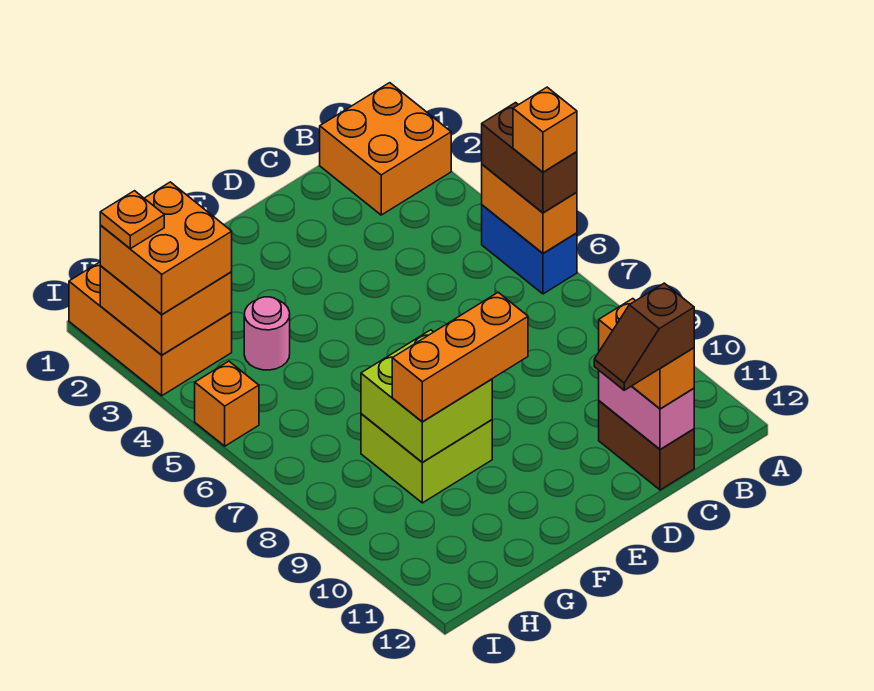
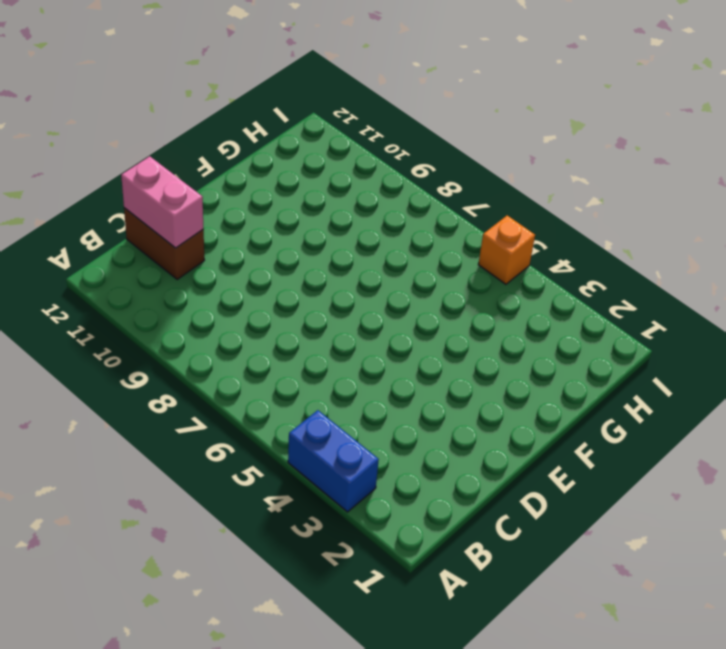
blue 1x2 brick [288,410,379,512] -> blue 1x2 brick moved to [482,205,577,294]
none -> orange 2x2 brick [320,83,451,215]
none -> lime 2x2 brick [361,414,492,503]
none -> pink 1x1 round brick [244,297,290,370]

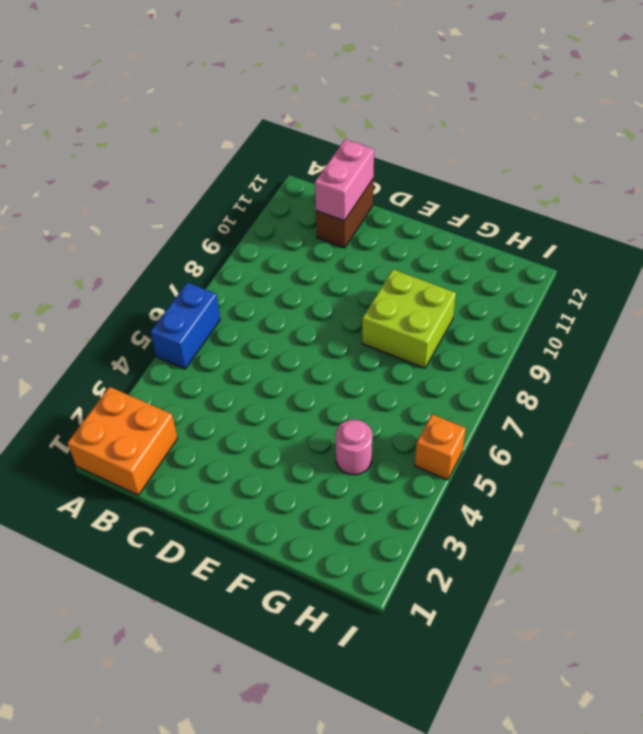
none -> orange 2x3 brick [69,262,232,396]
none -> orange 1x2 brick [482,164,577,253]
none -> lime 2x2 brick [361,330,492,462]

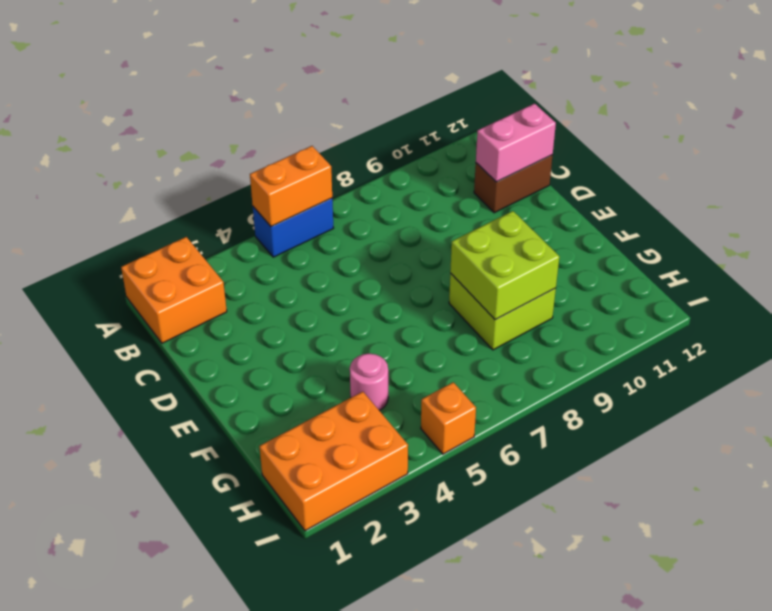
none -> orange 2x2 brick [100,266,232,355]
none -> brown 1x2 brick [482,103,577,213]
none -> orange 1x2 brick [599,299,694,409]

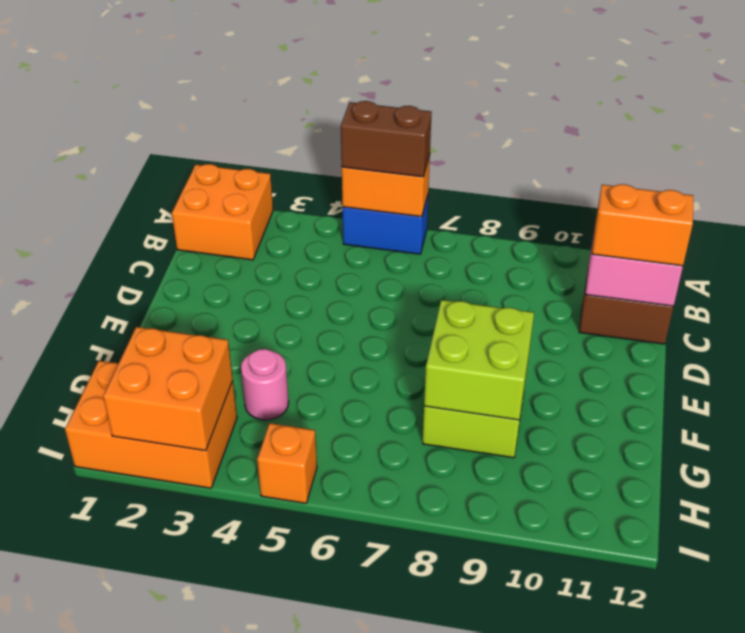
none -> orange 1x3 brick [392,292,528,422]
none -> orange 2x2 brick [100,182,232,314]
none -> orange 1x1 brick [513,87,577,172]

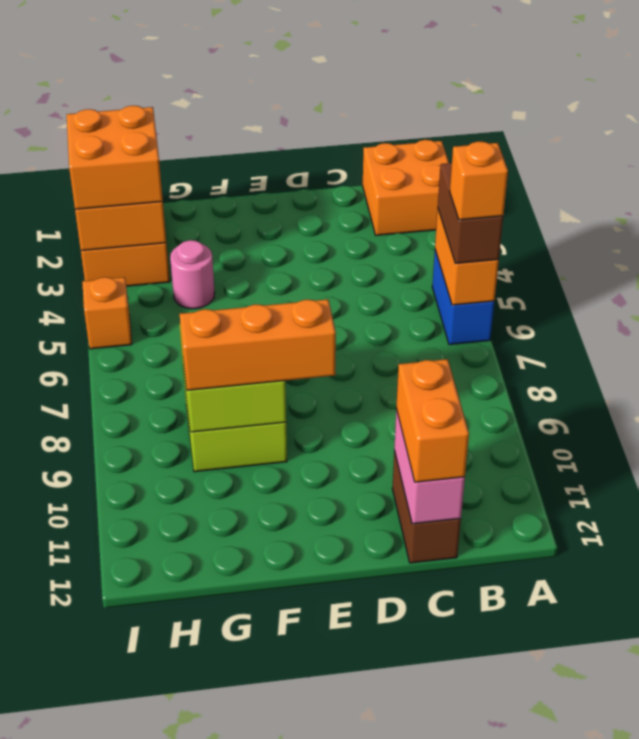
none -> brown 1x2 slope [594,283,694,390]
none -> orange 1x1 plate [100,191,164,249]

